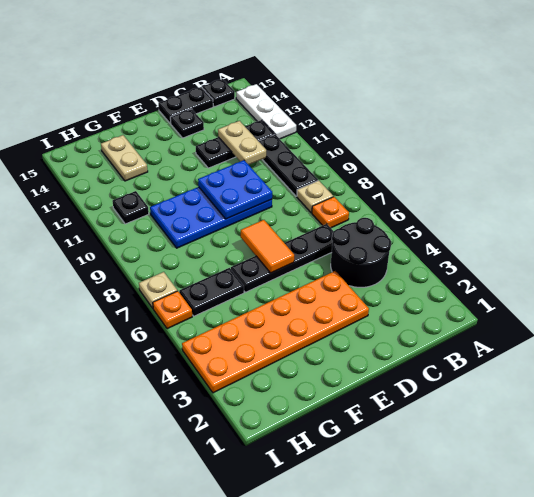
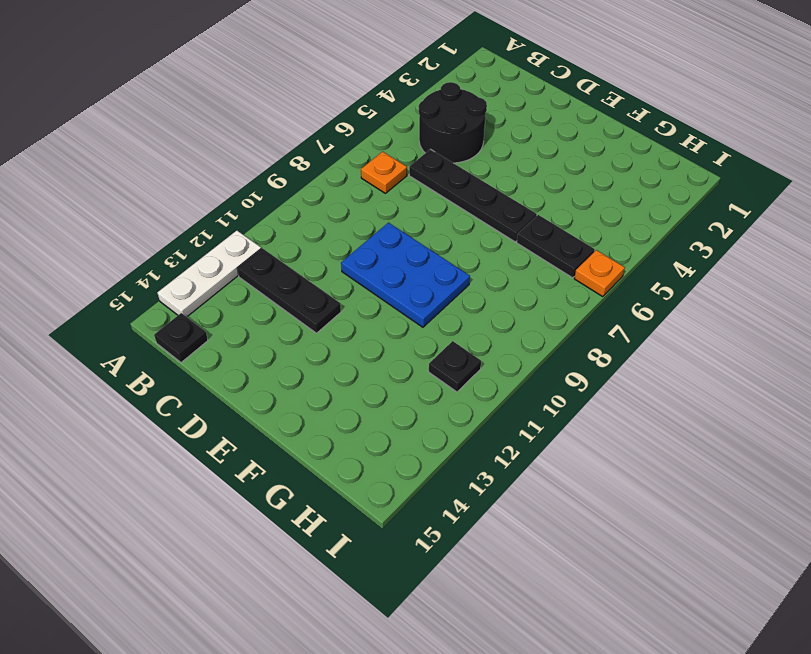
blue 2x3 plate [341,223,470,327] -> blue 2x4 plate [150,187,272,248]
none -> tan 1x1 plate [297,180,333,213]
none -> black 1x3 plate [259,135,318,196]
none -> black 1x2 plate [158,87,213,123]

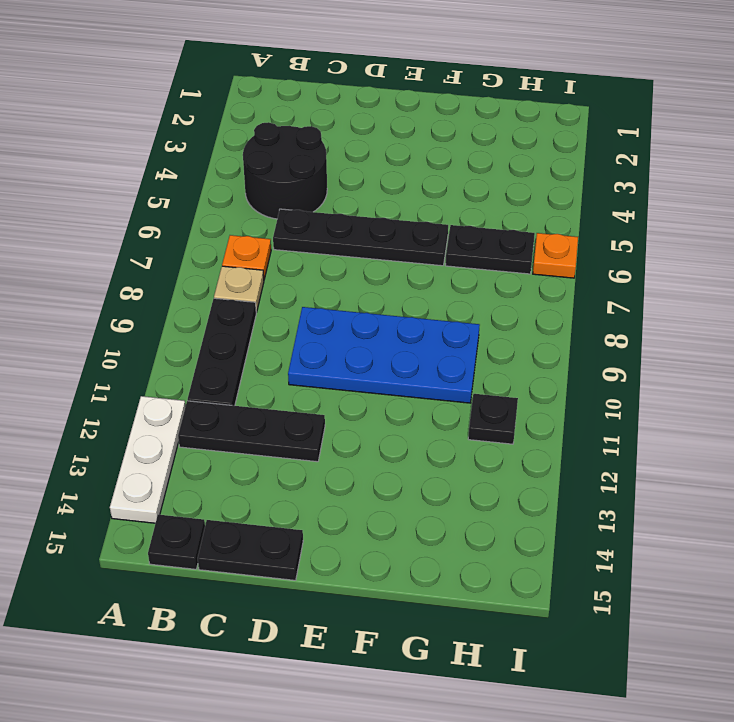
none -> orange 2x6 plate [182,271,369,393]
none -> black 1x1 plate [170,109,204,138]
none -> tan 1x2 plate [101,135,148,181]

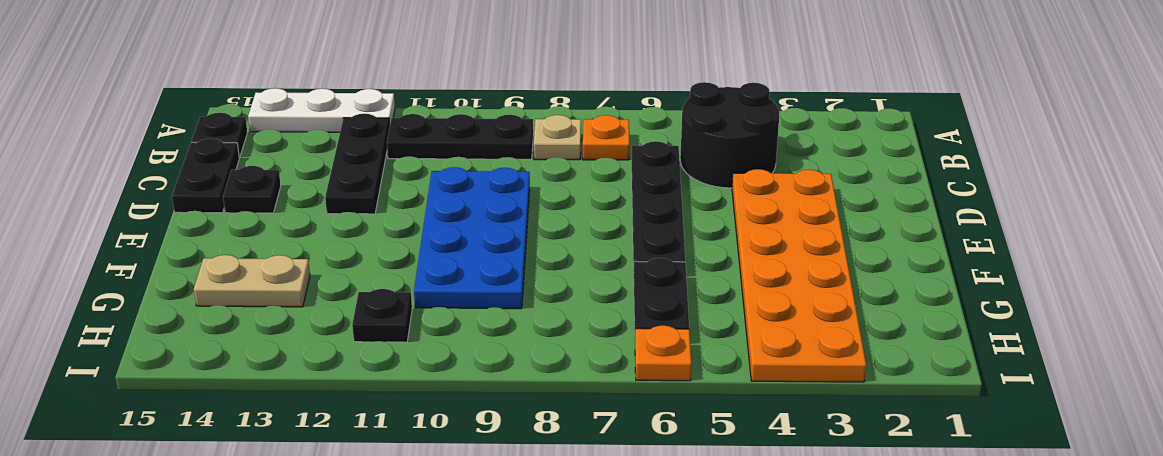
none -> tan 1x1 plate [139,272,177,308]
none -> tan 1x2 plate [218,121,266,165]
none -> blue 2x2 plate [198,160,272,219]

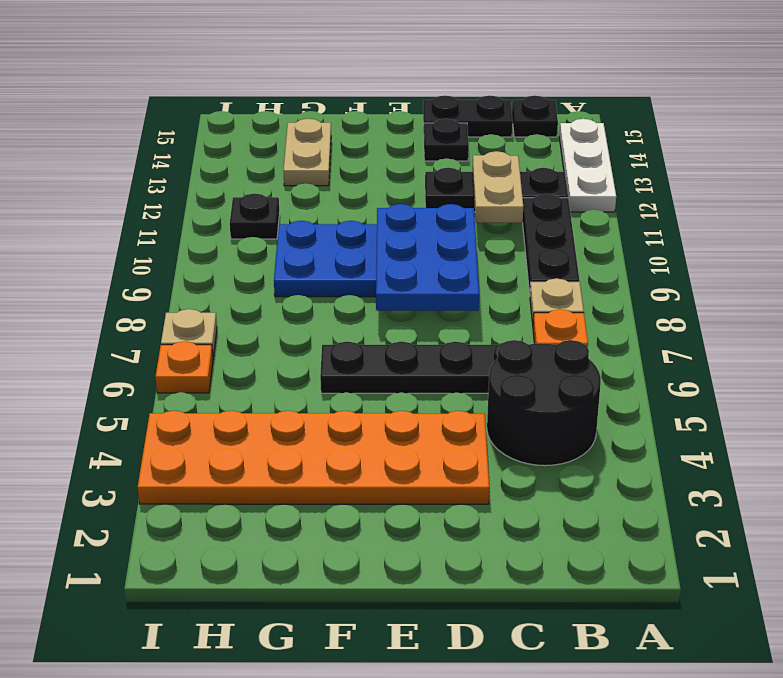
blue 2x3 plate [376,204,479,311] -> blue 2x2 plate [198,160,272,219]
none -> black 1x2 plate [179,268,244,316]
none -> orange 1x2 tile [241,220,294,273]

